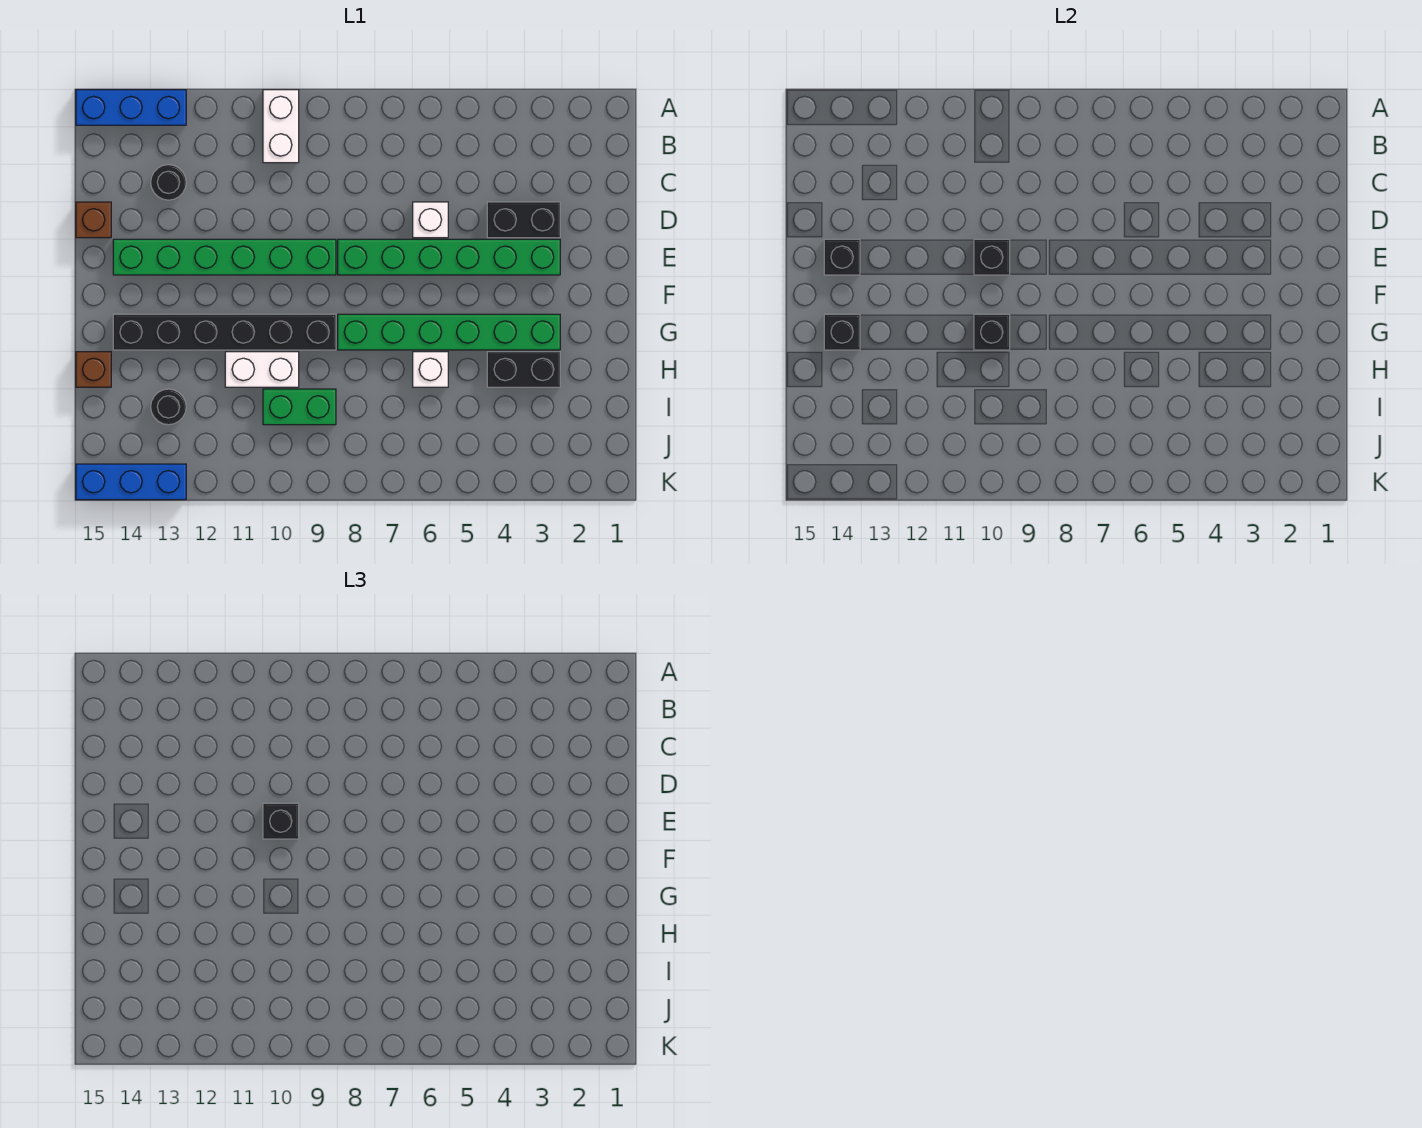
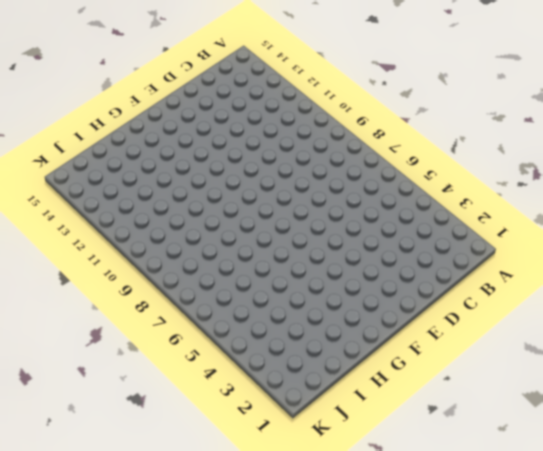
none -> white 1x2 brick [263,90,299,163]
none -> blue 1x3 brick [76,90,186,125]
none -> black 1x1 round brick [151,165,186,200]

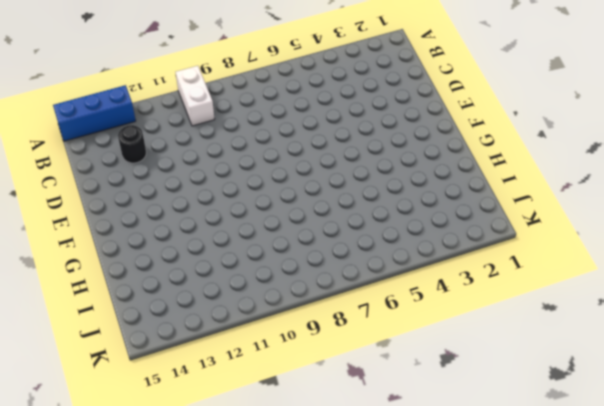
none -> black 1x2 brick [487,202,560,238]
none -> white 1x1 brick [413,202,448,238]
none -> brown 1x1 brick [76,202,111,238]

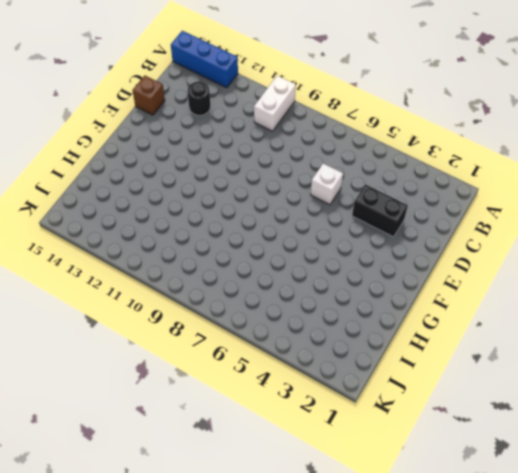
none -> green 1x6 brick [338,239,560,275]
none -> green 1x6 brick [113,239,336,275]
none -> green 1x6 brick [338,314,560,350]

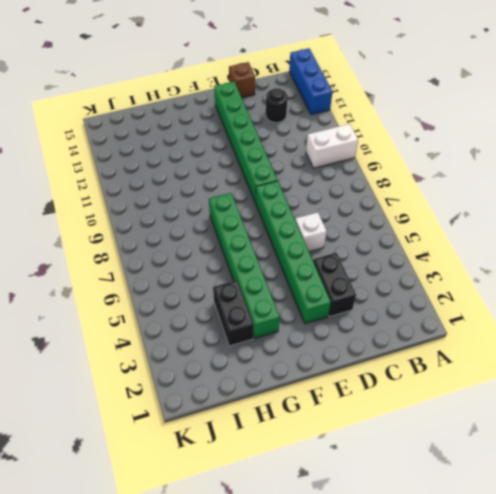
none -> black 1x6 brick [113,314,336,350]
none -> white 1x1 brick [413,352,448,387]
none -> white 1x2 brick [225,352,299,387]

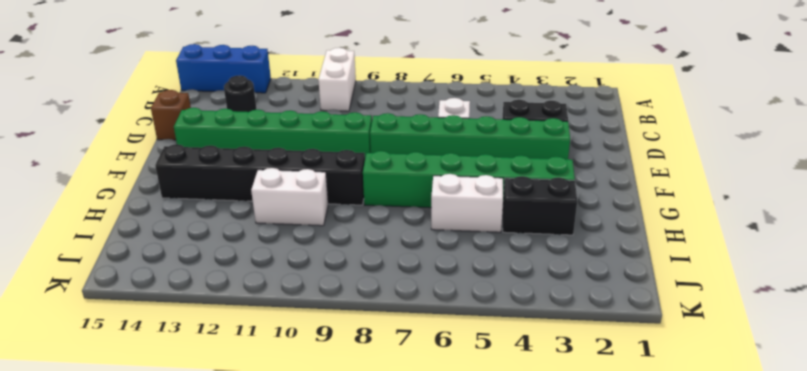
white 1x2 brick [431,174,503,232] -> white 1x1 brick [413,352,448,387]
none -> brown 1x1 brick [76,352,111,387]
none -> green 1x2 brick [263,389,336,425]
none -> black 1x1 round brick [151,389,186,425]

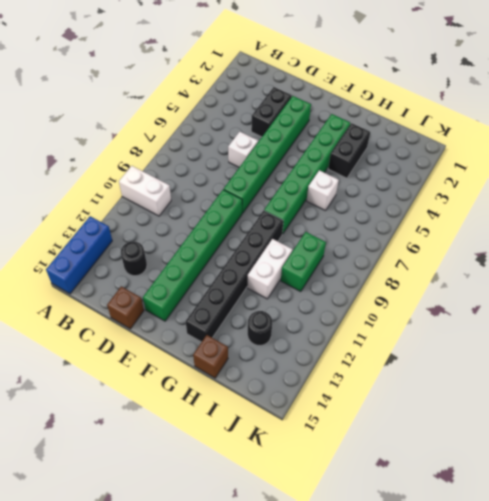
none -> blue 1x3 brick [76,464,186,500]
none -> black 1x1 brick [974,239,1010,275]
none -> black 1x1 brick [824,239,860,275]

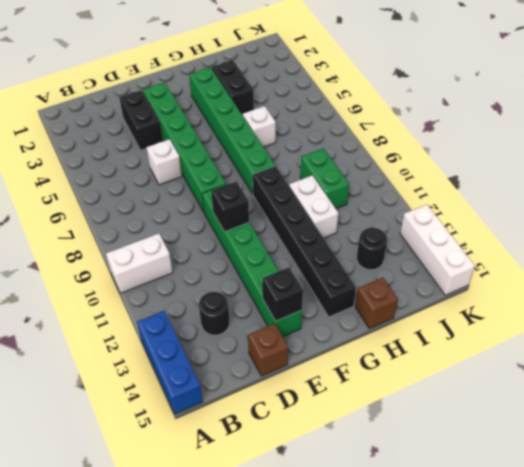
white 1x3 brick [400,204,475,295] -> blue 1x3 brick [76,464,186,500]
none -> black 1x1 brick [974,314,1010,350]
none -> black 1x1 brick [824,314,860,350]
none -> black 1x1 brick [263,803,299,839]

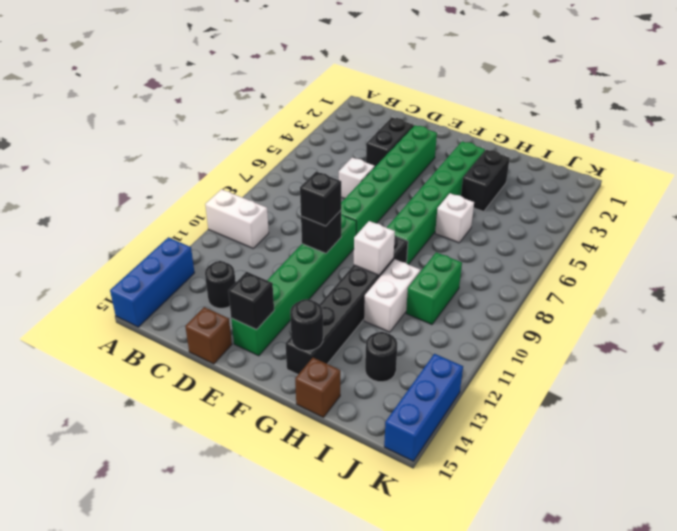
white 1x1 brick [354,221,395,275] -> black 1x1 brick [974,314,1010,350]
black 1x1 round brick [290,299,323,351] -> black 1x1 brick [824,314,860,350]

